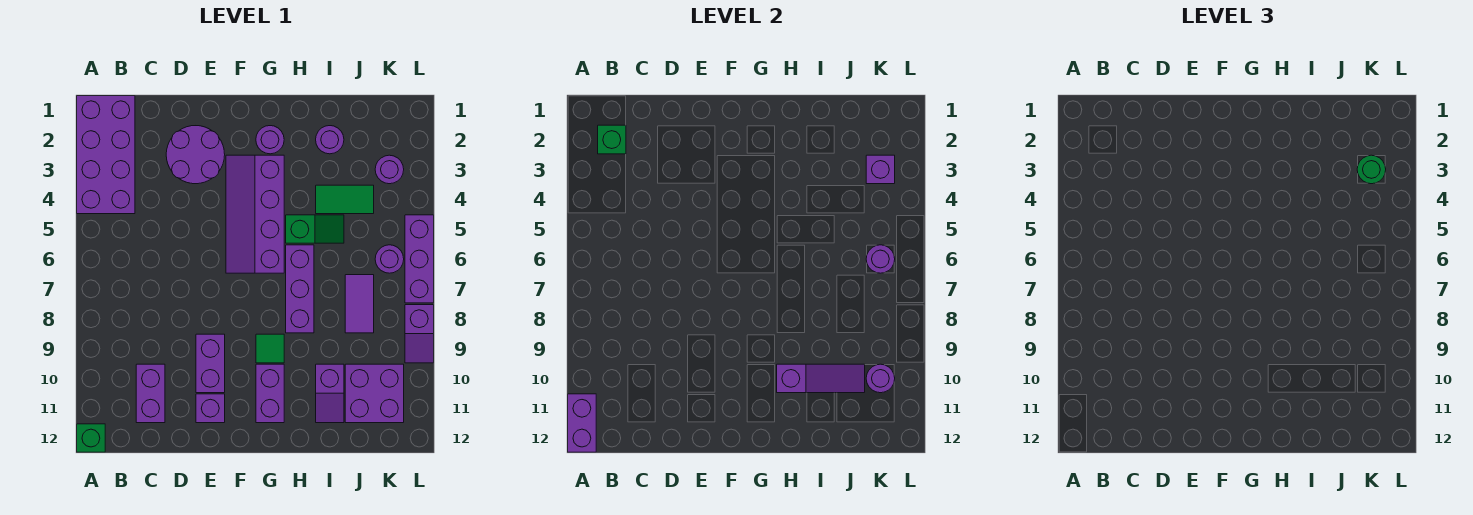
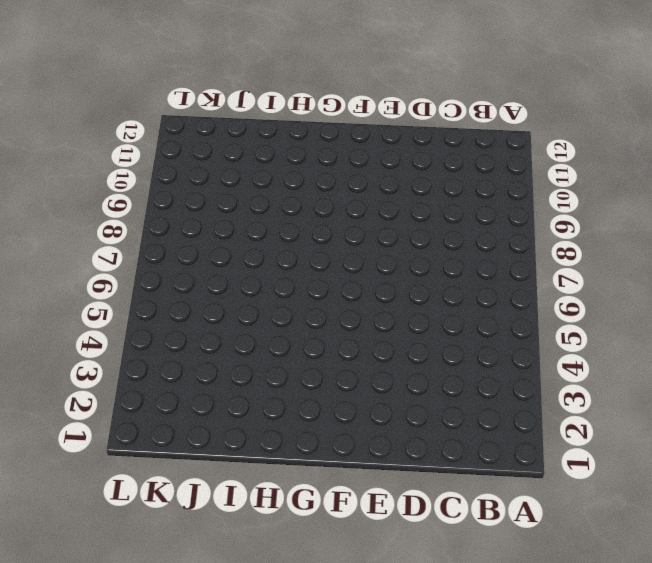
none -> purple 2x4 brick [77,96,135,214]
none -> green 1x1 brick [77,424,105,452]
none -> purple 1x2 brick [136,364,165,423]

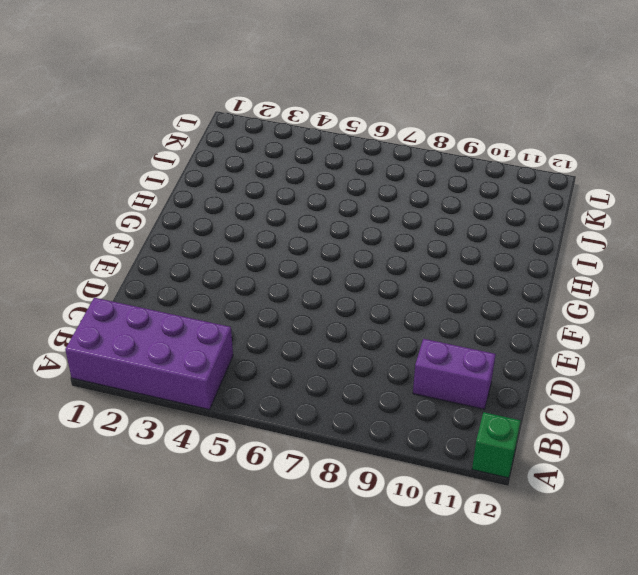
none -> purple 2x2 round brick [166,126,225,184]
none -> purple 1x2 brick [196,334,225,393]
none -> purple 1x1 brick [196,394,225,423]

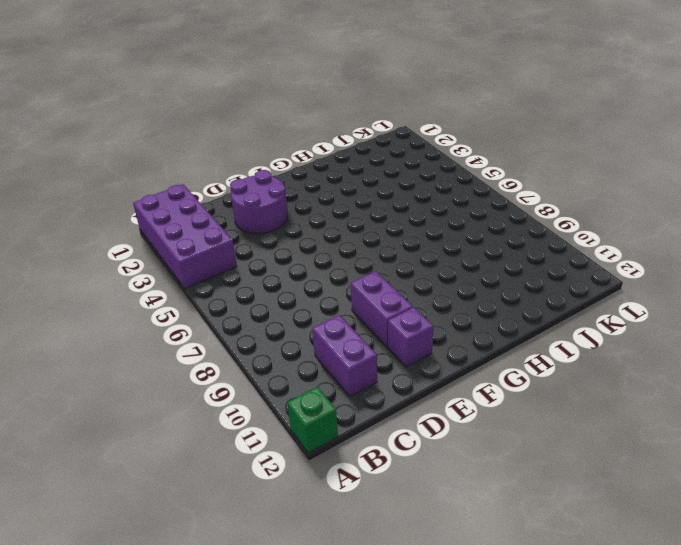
none -> purple 2x4 slope [226,155,284,273]
none -> purple 1x1 round brick [256,126,284,154]
none -> green 1x1 tile [256,334,284,363]

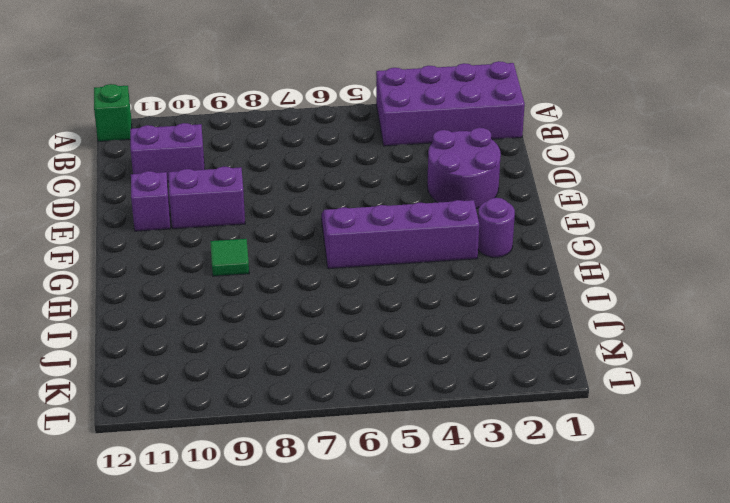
none -> purple 1x2 brick [256,364,284,423]
none -> green 1x2 slope [286,215,344,243]
none -> purple 1x3 brick [286,245,314,333]

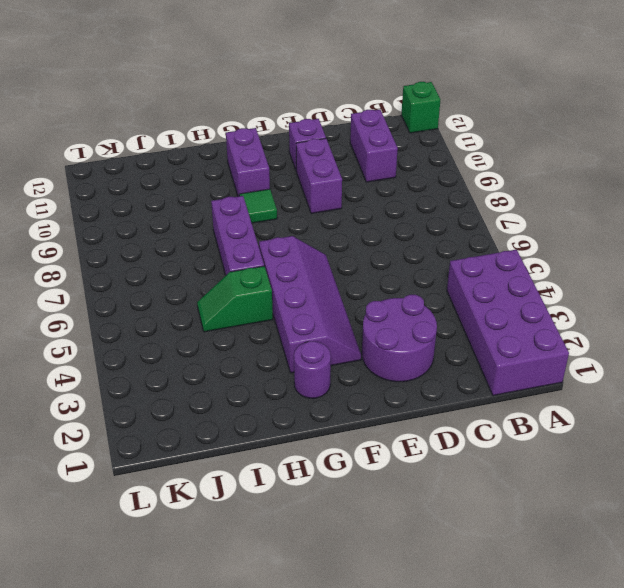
none -> purple 1x1 round brick [316,126,344,154]
none -> green 1x2 tile [316,185,374,214]
none -> purple 1x2 slope [316,364,344,423]

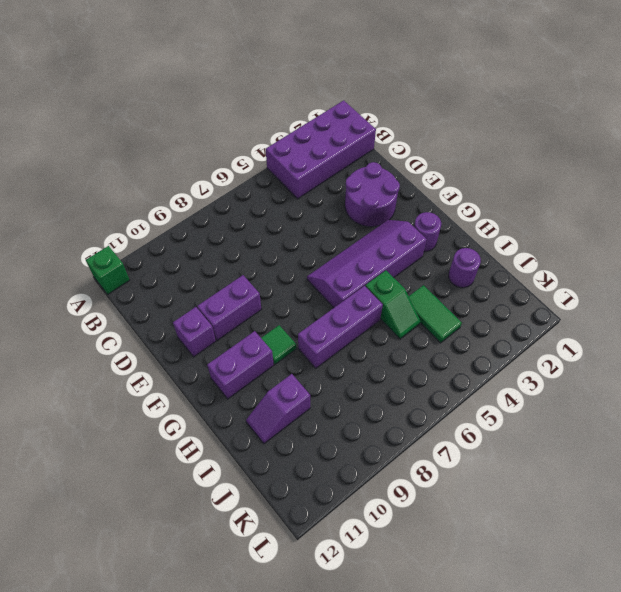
none -> purple 1x2 brick [136,364,165,423]
none -> purple 1x2 tile [345,275,374,333]
none -> purple 2x2 brick [345,364,404,423]

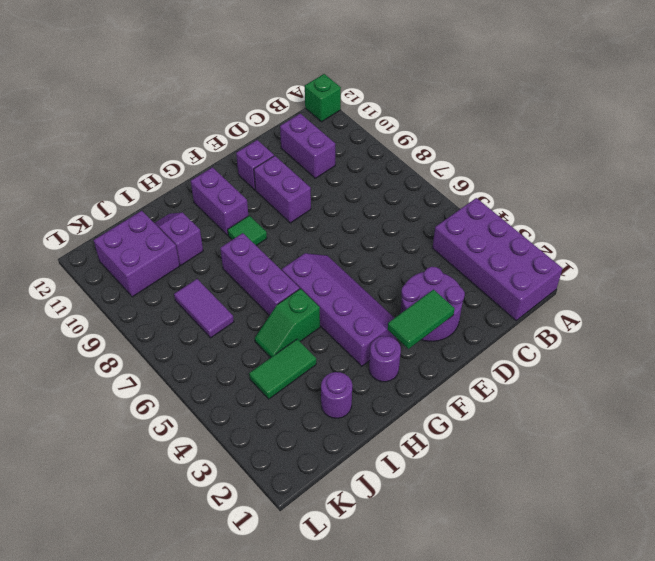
green 1x2 tile [388,290,455,349] -> none
none -> purple 1x1 round brick [375,155,404,184]
none -> purple 1x1 round brick [375,245,404,273]
none -> purple 1x3 brick [405,215,434,303]

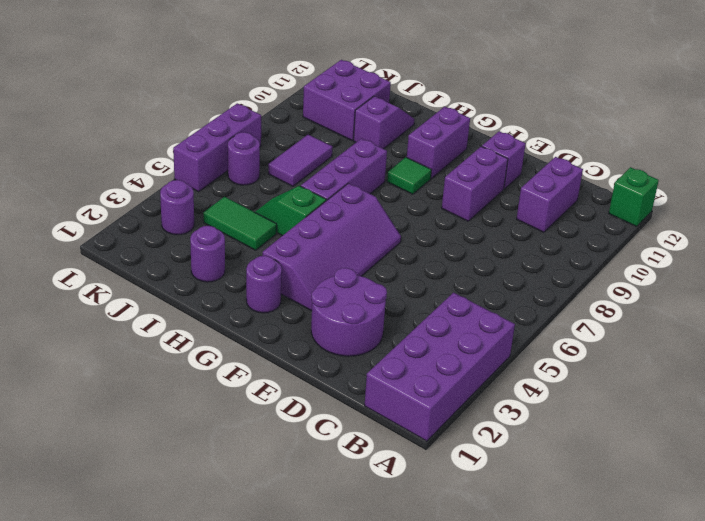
none -> purple 1x2 slope [405,305,434,363]
none -> purple 1x2 brick [568,394,596,452]
none -> green 1x1 brick [598,125,626,154]

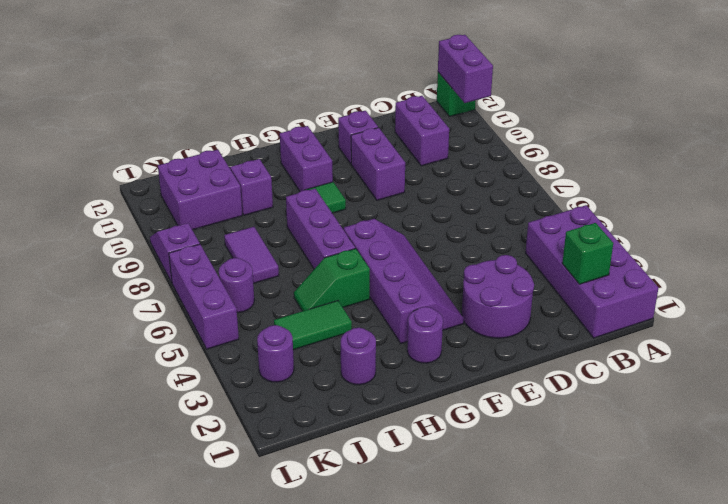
none -> purple 1x3 slope [777,364,865,393]
none -> purple 1x1 brick [866,155,895,184]
none -> purple 1x1 round brick [866,245,895,273]

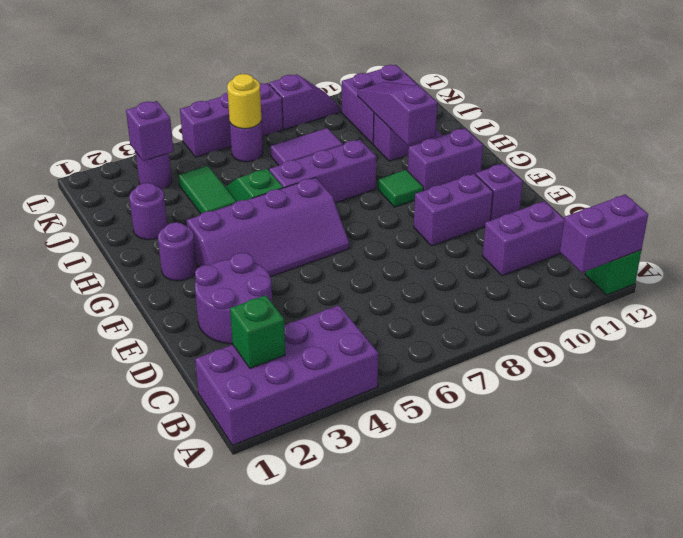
yellow 1x1 round brick [227,74,261,129] -> purple 1x1 round brick [866,245,895,273]
none -> purple 1x1 round brick [866,364,895,393]
none -> green 1x1 round brick [1357,155,1386,184]

